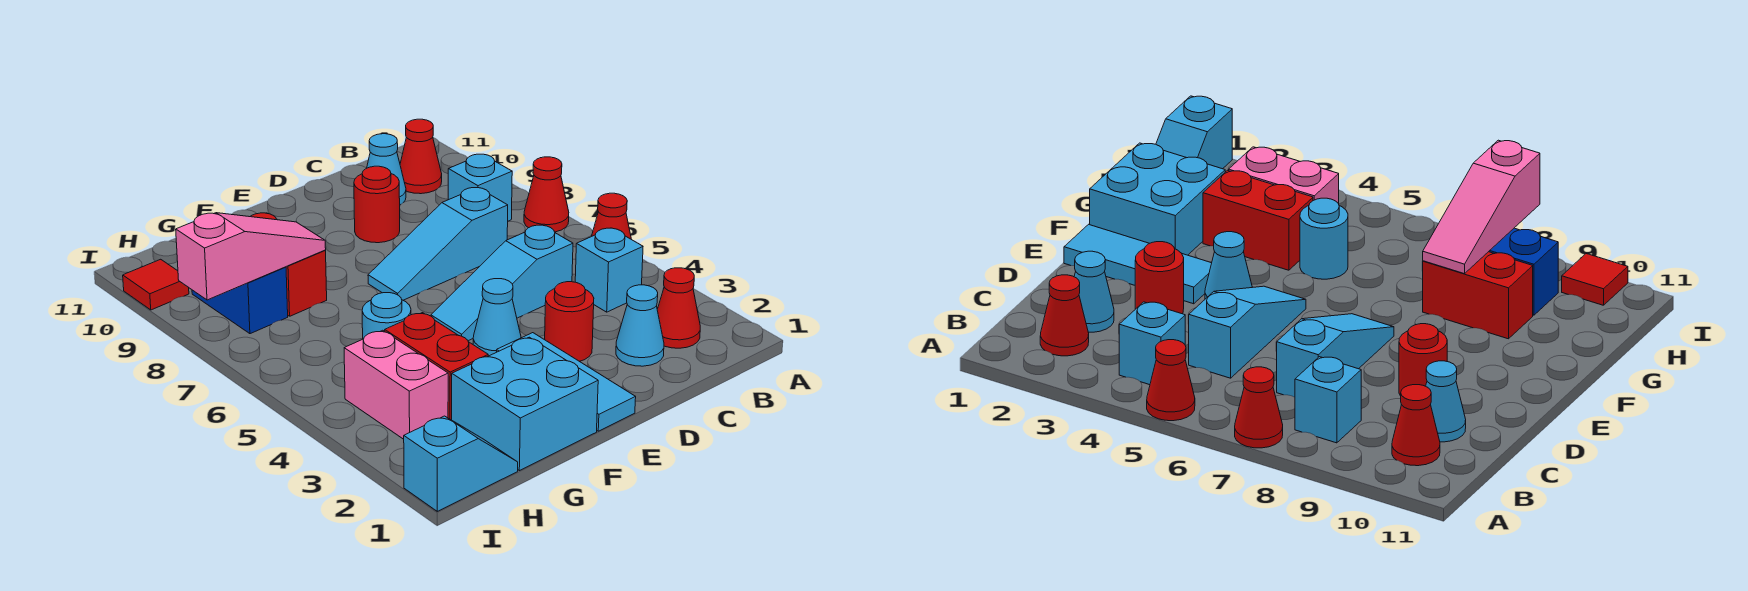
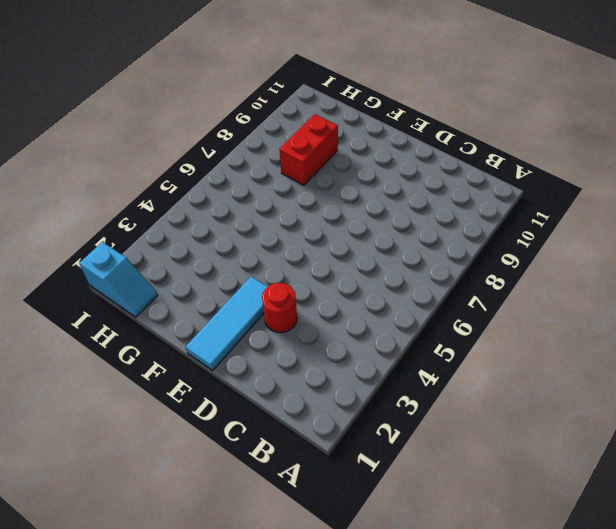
none -> red 1x1 cone [592,193,631,239]
none -> red 1x1 cone [524,157,569,232]
none -> red 1x1 cone [657,268,700,348]

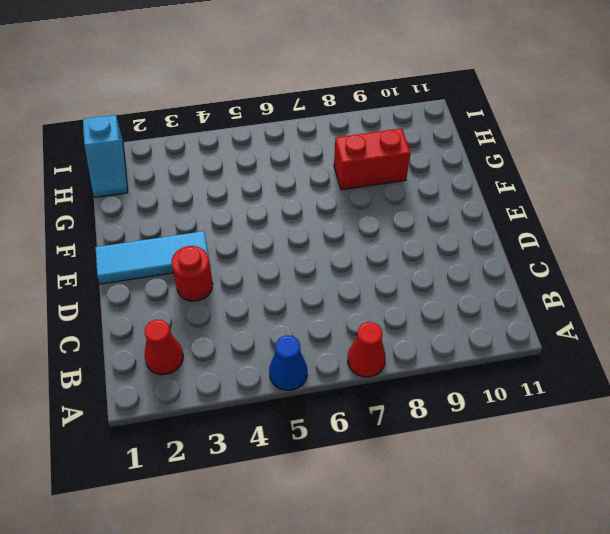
blue 1x1 cone [269,335,307,390] -> red 1x1 cone [592,193,631,239]
none -> cyan 1x1 brick [575,228,643,312]
none -> cyan 1x1 brick [448,154,512,221]
none -> red 1x1 cone [400,119,442,194]

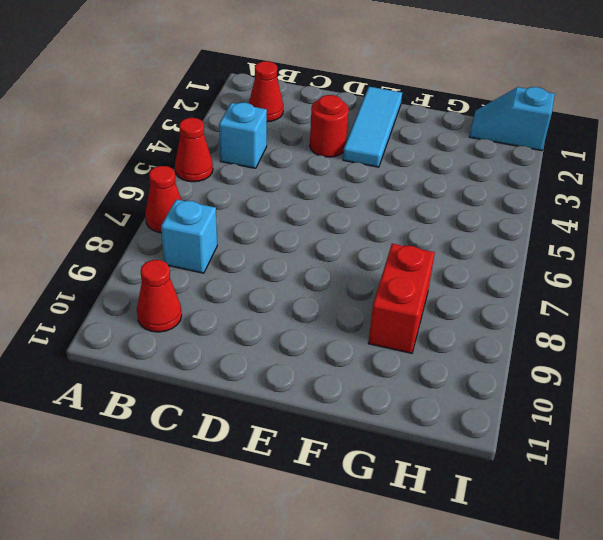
none -> cyan 1x1 cone [616,285,664,366]
none -> cyan 1x3 slope [431,225,573,341]
none -> cyan 1x3 slope [368,188,508,300]

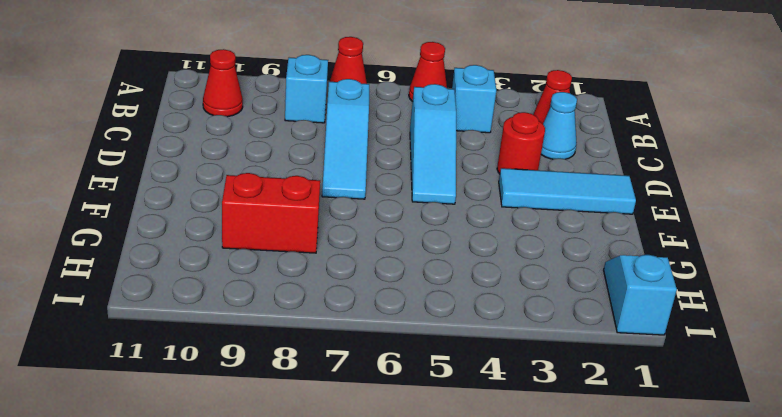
none -> cyan 1x1 cone [367,134,406,205]
none -> red 1x1 round brick [354,166,400,243]
none -> cyan 1x1 cone [473,279,521,356]

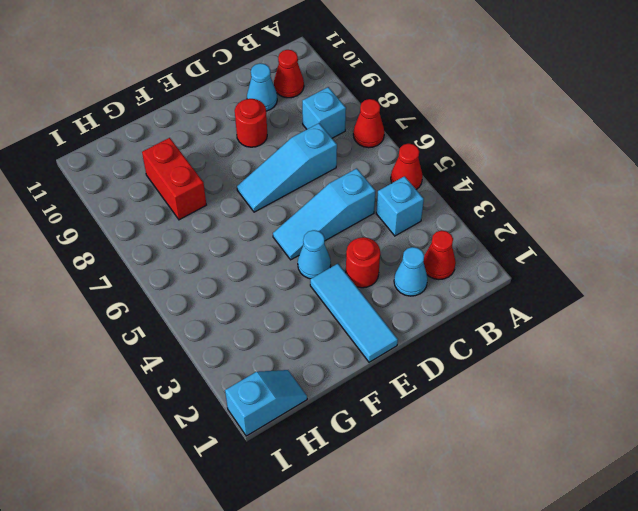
none -> cyan 2x2 brick [452,337,598,471]
none -> red 1x2 brick [385,313,488,420]
none -> cyan 1x1 round brick [362,293,411,339]

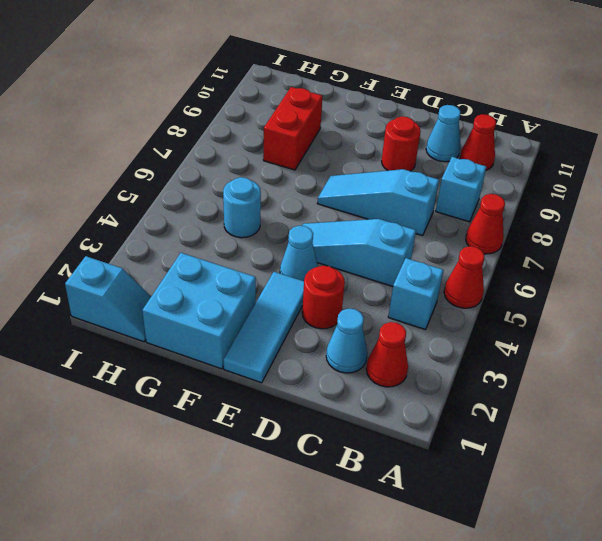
none -> red 1x2 brick [385,313,488,420]
none -> pink 1x2 brick [344,330,448,439]
none -> blue 1x2 brick [192,267,288,334]

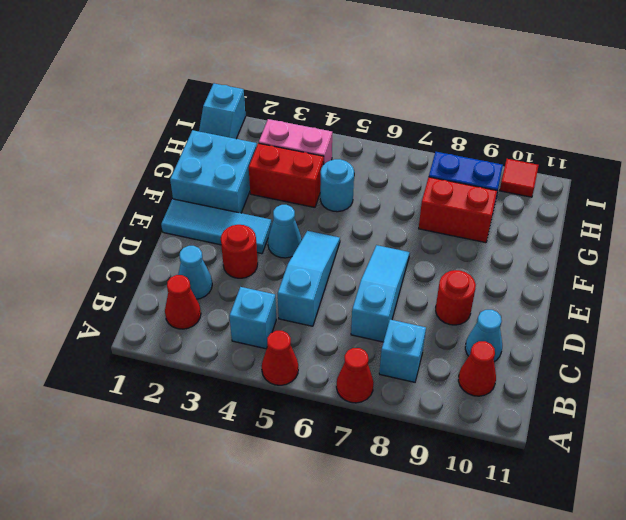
none -> pink 1x3 slope [176,213,326,300]

